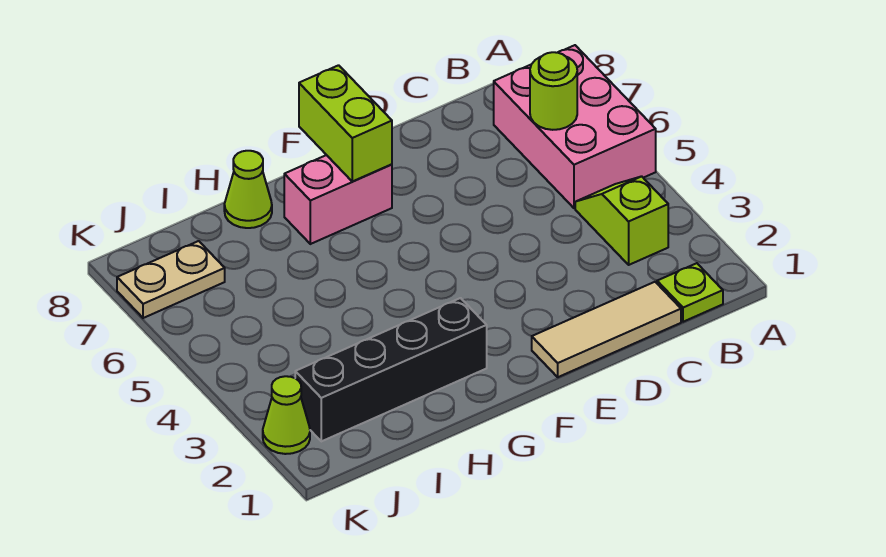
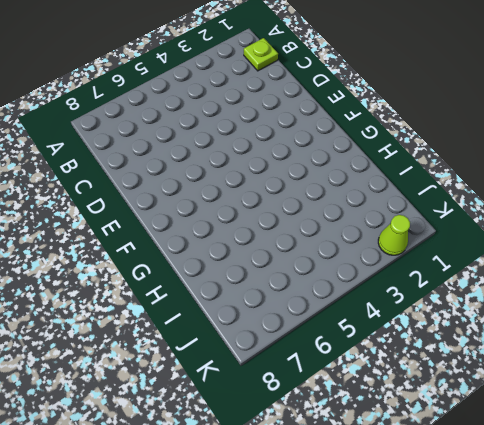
none -> pink 2x3 brick [494,45,656,208]
none -> lime 1x2 slope [575,176,668,265]

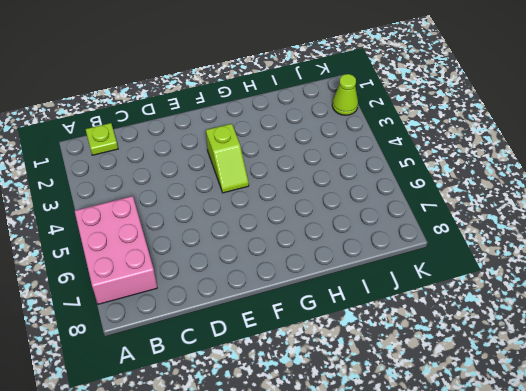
lime 1x2 slope [206,124,249,193] -> lime 1x2 slope moved to [575,176,668,265]
none -> tan 1x3 tile [532,282,681,377]
none -> pink 1x2 brick [284,155,392,244]

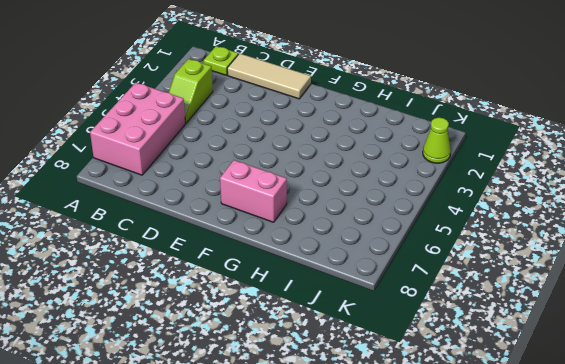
none -> black 1x4 brick [295,298,487,441]
none -> lime 1x1 cone [224,151,272,228]

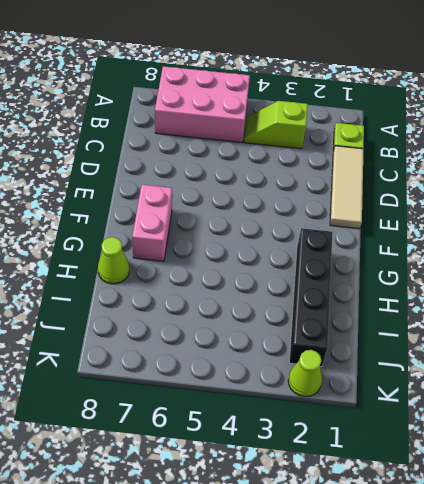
none -> tan 1x2 plate [117,241,225,318]
none -> lime 1x1 round brick [530,52,577,130]

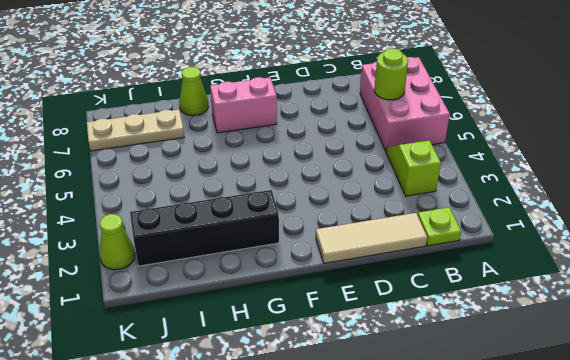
tan 1x3 plate [87,109,184,151] -> tan 1x2 plate [117,241,225,318]
none -> lime 1x2 brick [299,65,392,181]

